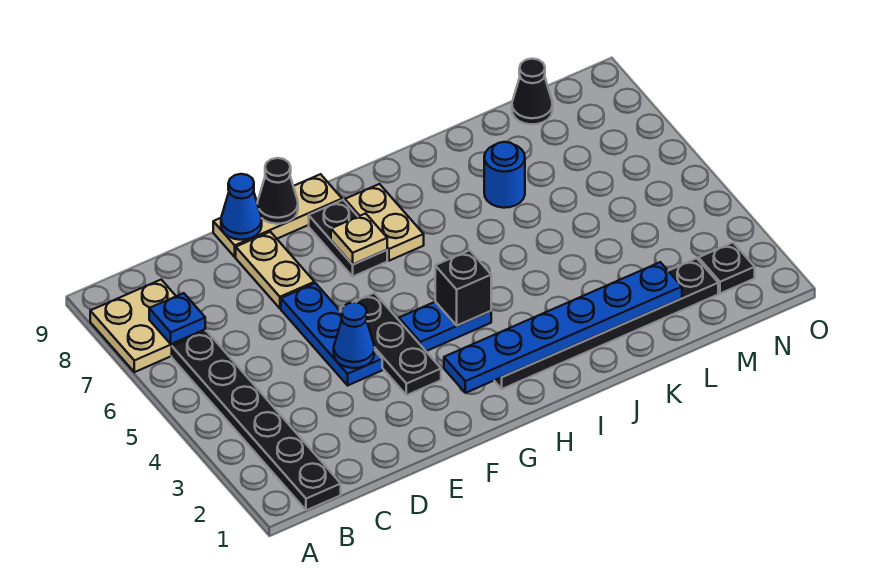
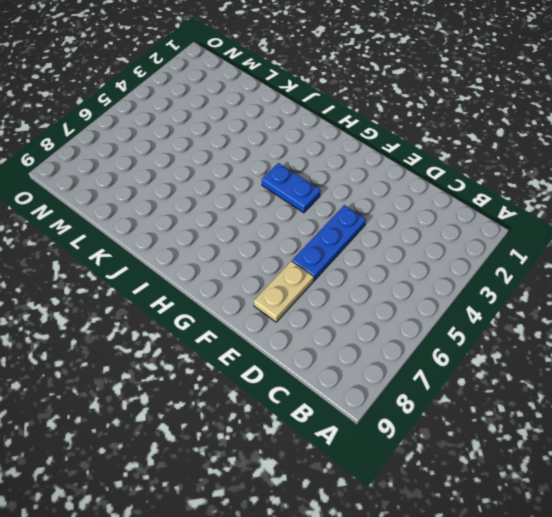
none -> tan 2x2 plate [90,280,205,372]
none -> black 1x6 plate [172,331,341,510]
none -> tan 1x3 plate [213,174,342,257]

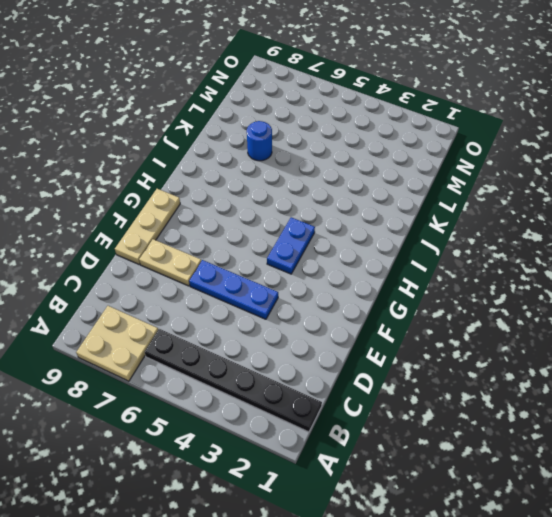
none -> black 1x3 plate [340,293,441,395]
none -> black 1x2 plate [309,200,387,276]
none -> black 1x6 plate [494,258,718,389]

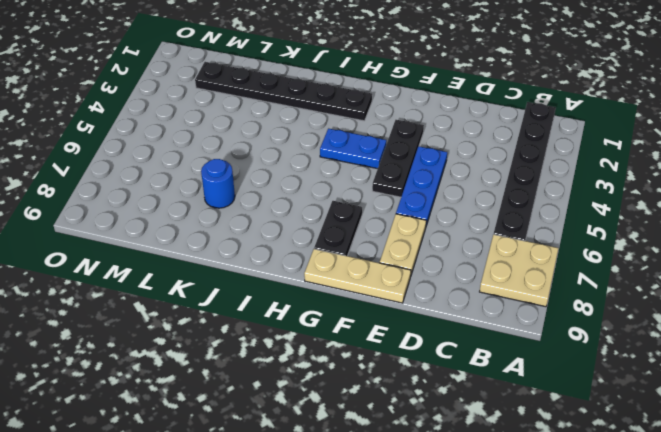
none -> tan 1x2 plate [345,184,424,261]
none -> black 1x1 cone [512,59,553,124]
none -> black 1x1 plate [699,243,755,293]

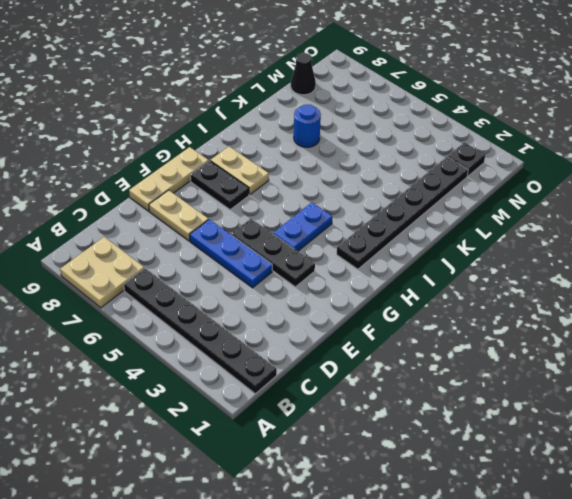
none -> blue 1x1 plate [149,293,205,344]
none -> blue 1x1 cone [334,302,374,368]
none -> blue 1x1 cone [221,174,262,240]

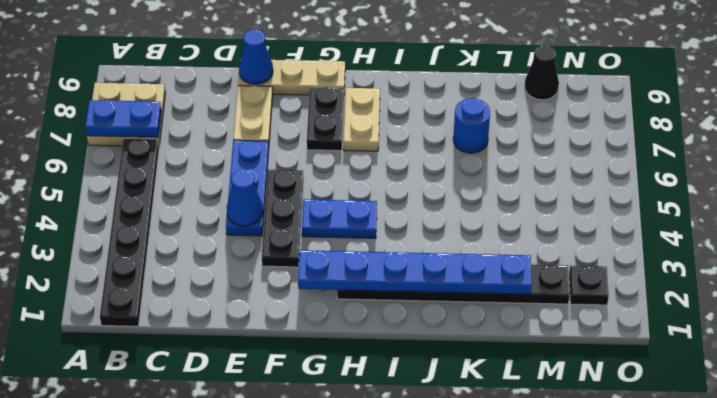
blue 1x2 plate [85,100,161,137] -> blue 1x1 plate [149,293,205,344]
none -> black 1x1 cone [257,158,298,224]
none -> tan 1x1 plate [331,213,387,265]
none -> black 1x1 brick [435,250,491,326]

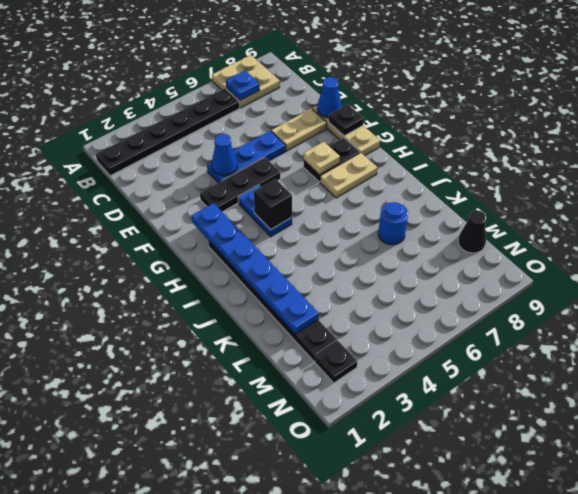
black 1x1 plate [328,104,364,136] -> black 1x1 cone [257,158,298,224]

